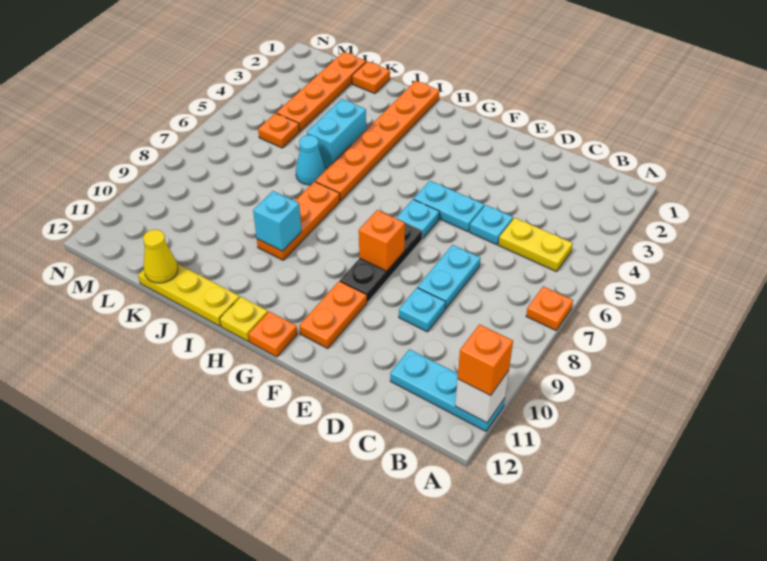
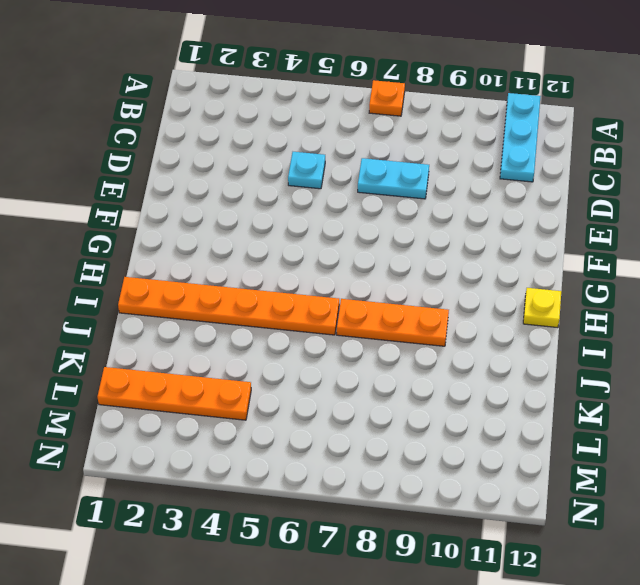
none -> yellow 1x2 plate [498,218,573,272]
none -> cyan 1x1 plate [399,288,445,332]
none -> cyan 1x2 plate [414,181,484,232]

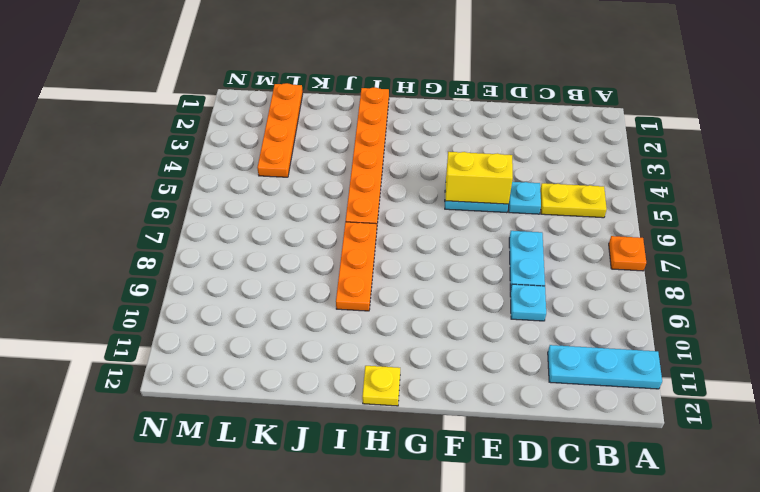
yellow 1x2 brick [445,152,513,204] -> none
none -> cyan 1x1 plate [396,199,439,239]
none -> black 1x3 plate [340,223,422,302]
none -> orange 1x2 plate [299,281,367,349]

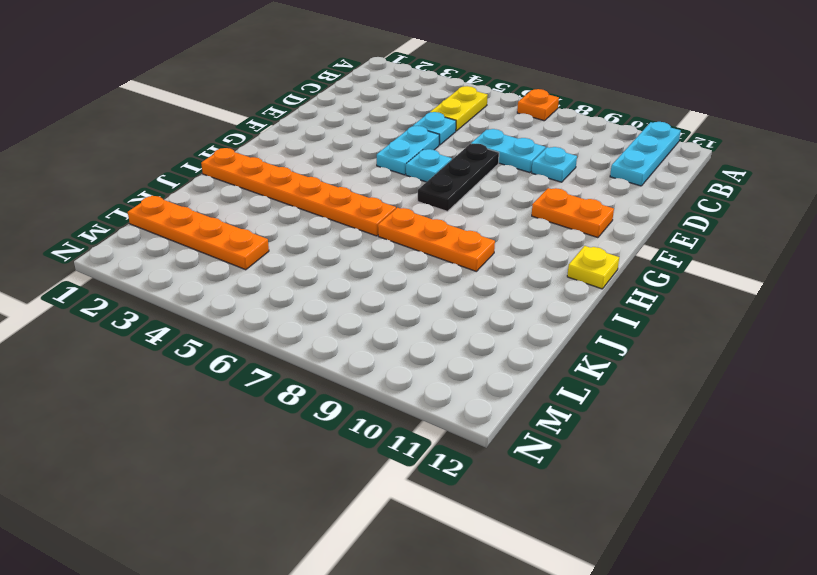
black 1x3 plate [418,144,499,211] -> black 1x3 plate turned to [340,223,422,302]
none -> orange 1x1 plate [248,312,297,357]
none -> yellow 1x3 plate [138,264,240,326]
none -> cyan 1x2 brick [307,99,366,168]

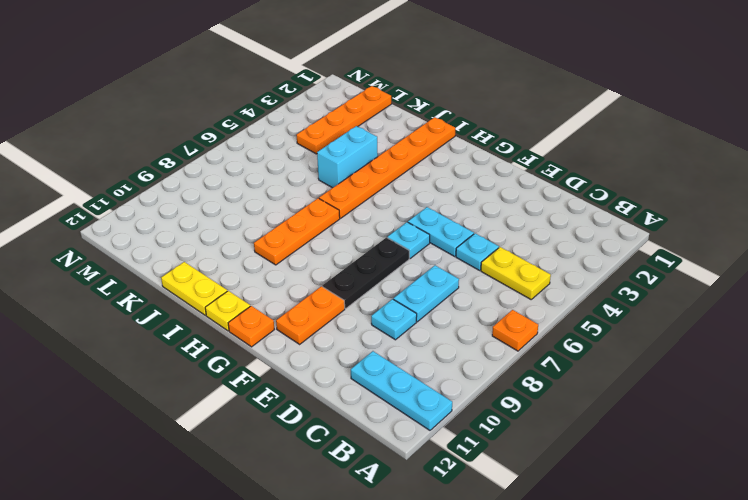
yellow 1x2 plate [161,262,227,315] -> yellow 1x3 plate [138,264,240,326]
none -> cyan 1x1 cone [296,135,326,185]
none -> orange 1x1 plate [352,61,390,94]
none -> orange 1x1 plate [258,113,299,148]

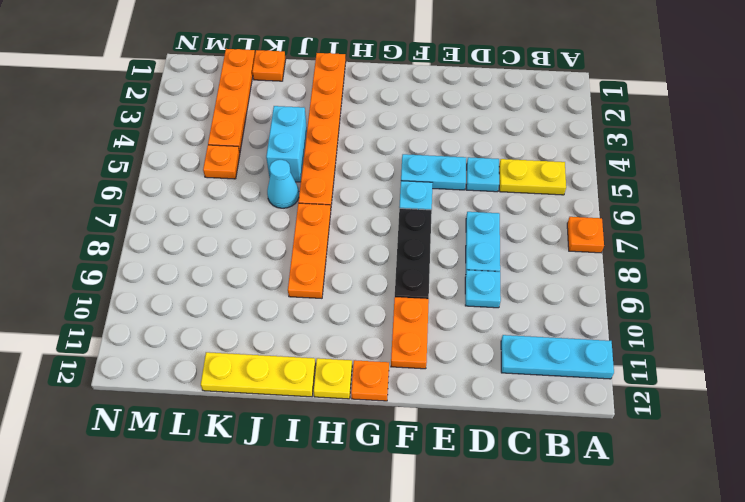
none -> white 1x1 brick [455,371,509,423]
none -> orange 1x1 brick [359,210,405,271]
none -> cyan 1x1 brick [253,191,302,251]

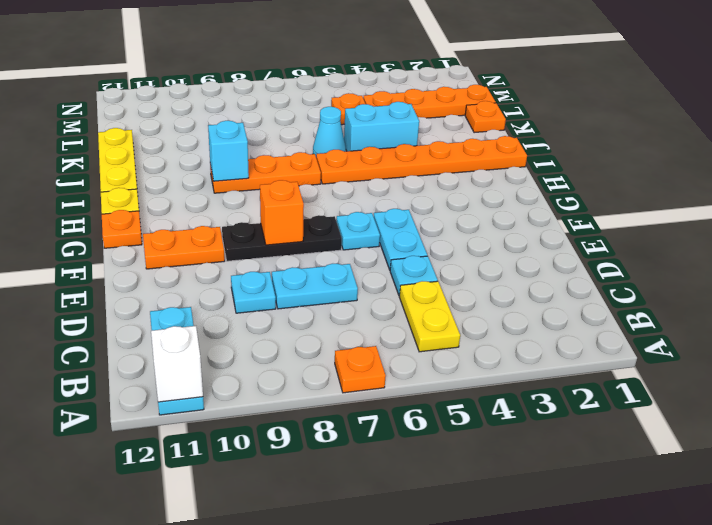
none -> yellow 1x1 cone [143,229,178,283]
none -> orange 1x1 brick [458,324,513,396]

